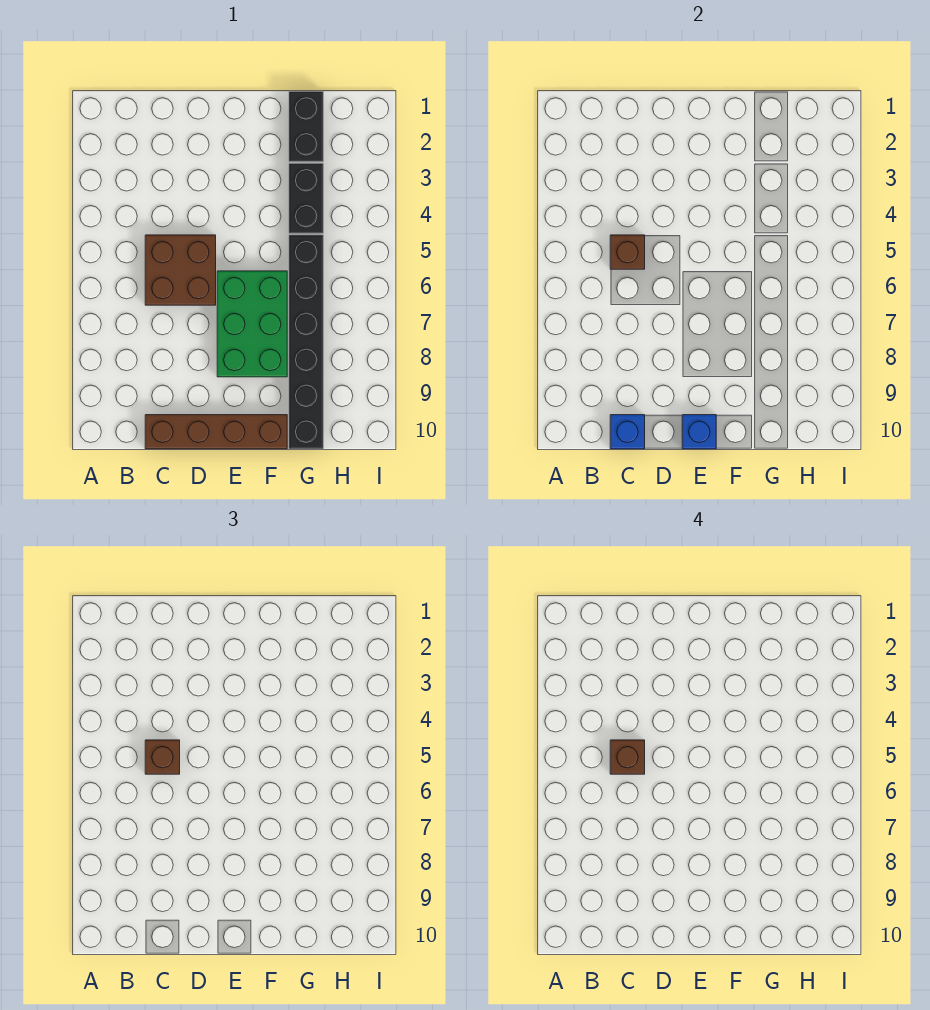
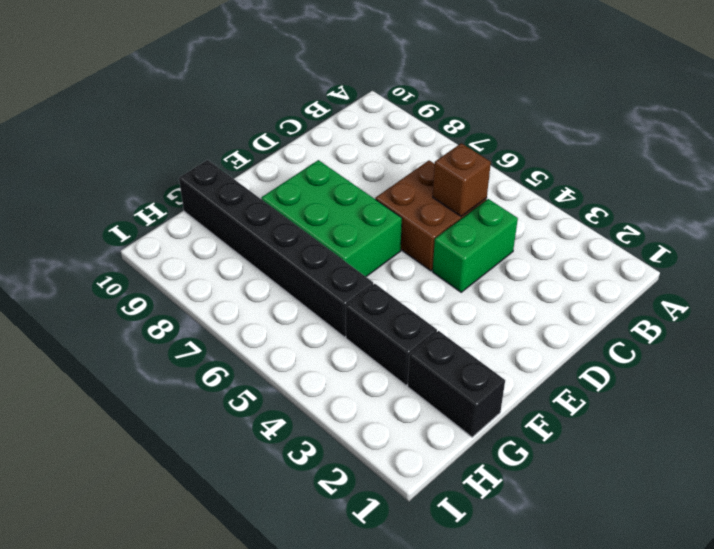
green 1x2 brick [433,199,518,292] -> none
none -> brown 1x4 brick [145,415,287,449]
none -> blue 1x1 brick [610,415,645,449]

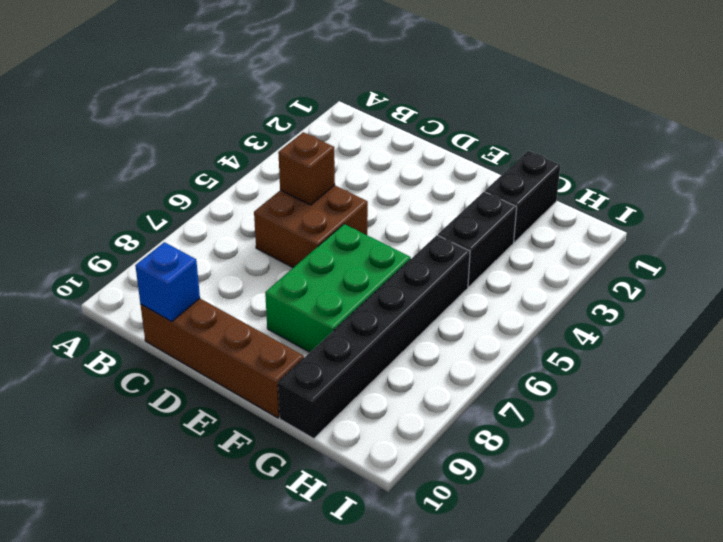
none -> blue 1x1 brick [682,415,716,449]
none -> brown 1x1 brick [145,740,180,774]

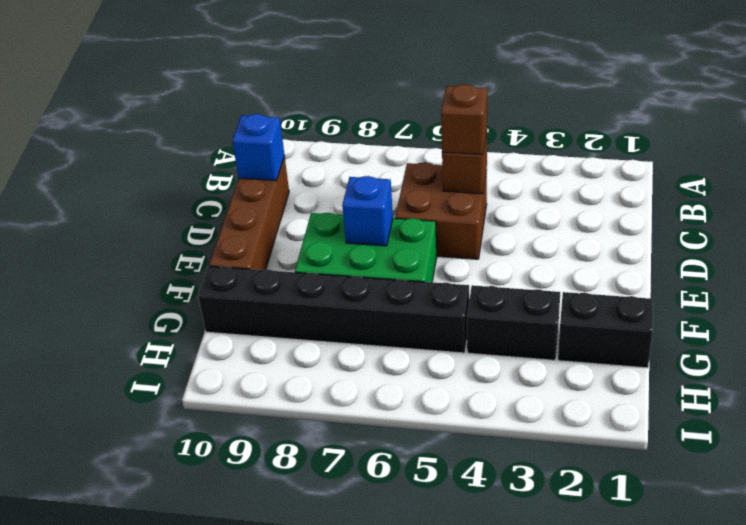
blue 1x1 brick [342,176,393,246] -> blue 1x1 brick moved to [682,415,716,449]
none -> brown 1x1 brick [610,740,645,774]

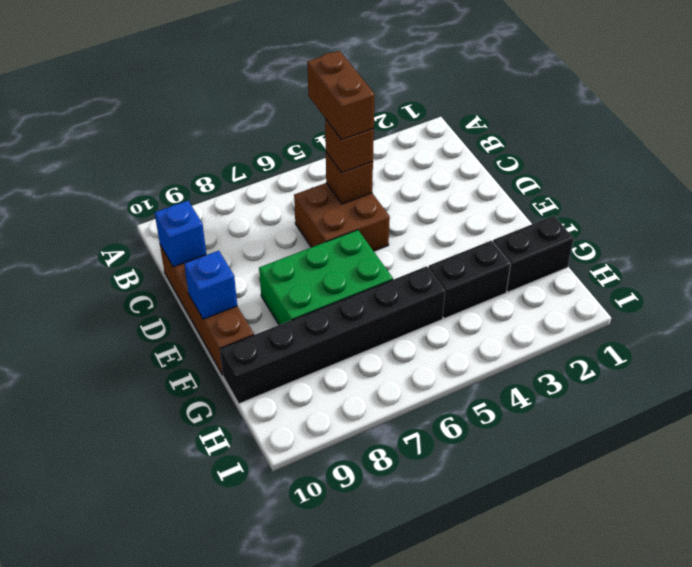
brown 1x2 brick [307,51,375,140] -> brown 1x1 brick [610,740,645,774]

